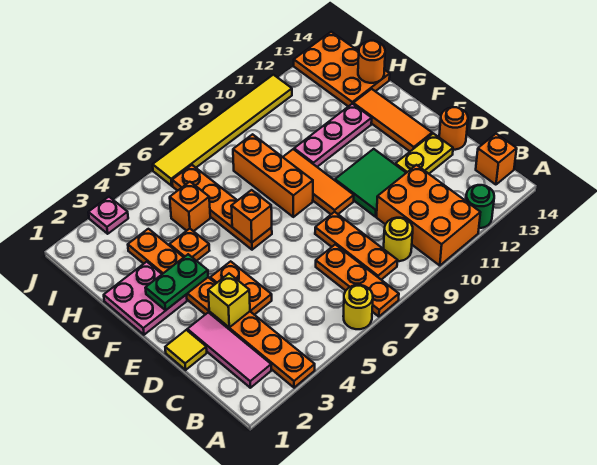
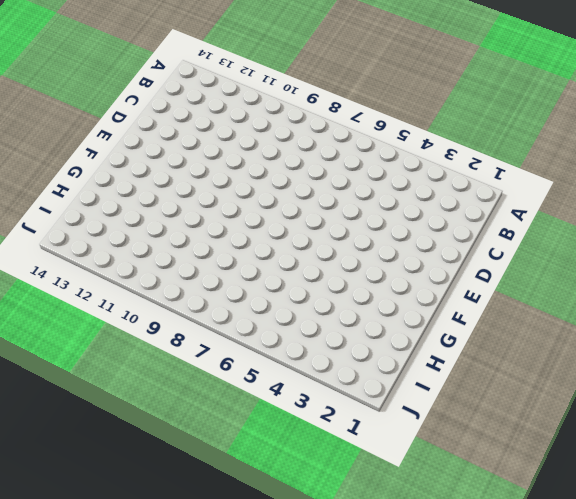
none -> orange 1x8 plate [128,229,315,388]
none -> yellow 1x1 round brick [343,285,373,329]
none -> orange 1x3 plate [316,244,399,317]

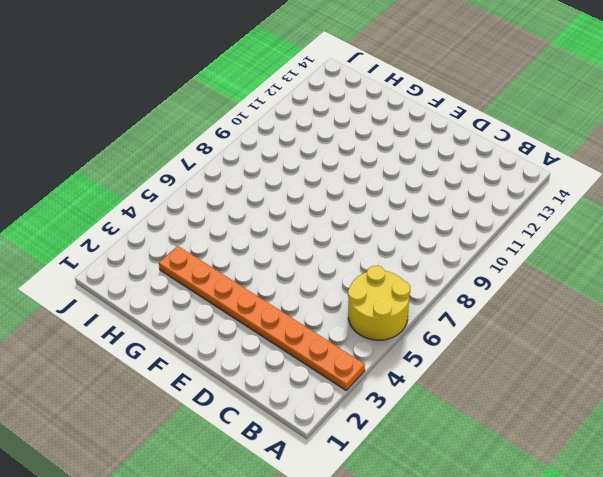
yellow 2x2 round brick [348,266,410,340] -> yellow 1x1 round brick [343,285,373,329]
none -> orange 1x3 plate [316,244,399,317]
none -> orange 2x3 brick [377,165,481,266]
none -> green 1x1 round brick [466,185,494,228]

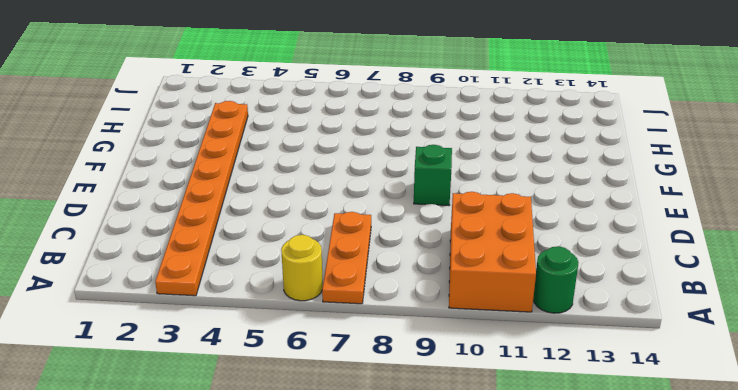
green 1x1 brick [414,145,452,206] -> orange 1x3 tile [283,149,354,214]
none -> pink 1x3 tile [187,312,271,388]
none -> orange 1x3 plate [315,212,397,280]
none -> yellow 1x1 round brick [384,218,413,261]

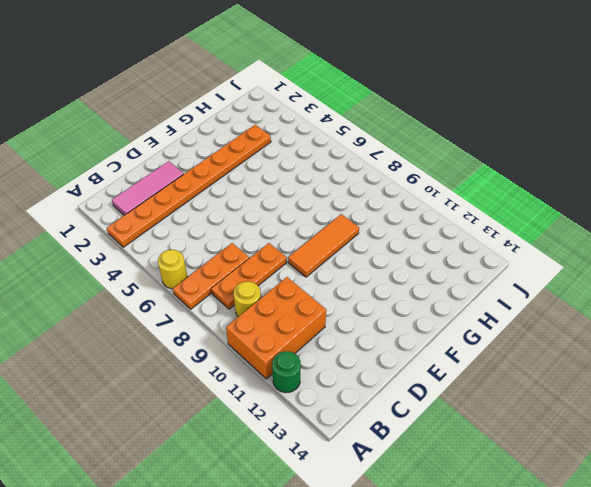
none -> orange 1x1 brick [476,134,517,185]
none -> yellow 1x1 tile [165,330,207,370]
none -> orange 1x2 plate [210,261,272,315]

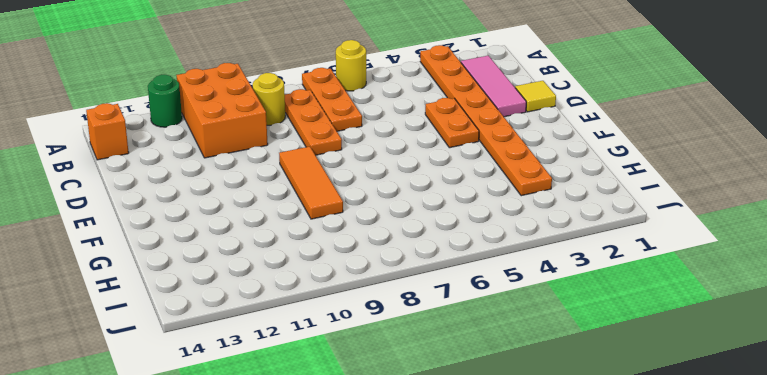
none -> green 2x2 tile [335,149,406,217]
none -> yellow 1x2 plate [395,133,453,174]
none -> orange 1x1 round brick [439,107,468,150]

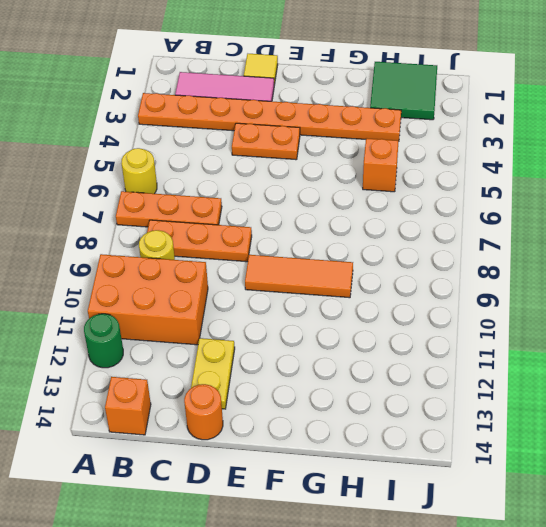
green 2x2 tile [370,62,437,120] -> green 2x2 tile moved to [335,149,406,217]
none -> orange 1x3 tile [353,89,432,151]
none -> pink 2x2 plate [104,262,187,335]
none -> orange 1x4 plate [172,165,272,250]

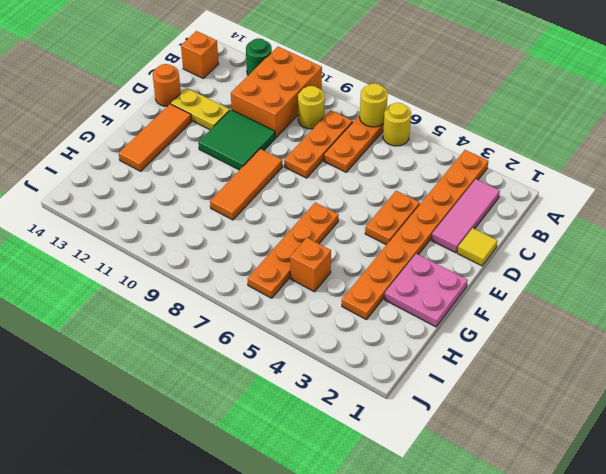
yellow 1x1 round brick [360,83,388,127] -> none
none -> orange 1x3 brick [233,134,313,217]
none -> orange 1x1 plate [169,229,209,261]
none -> pink 1x3 plate [294,104,372,167]

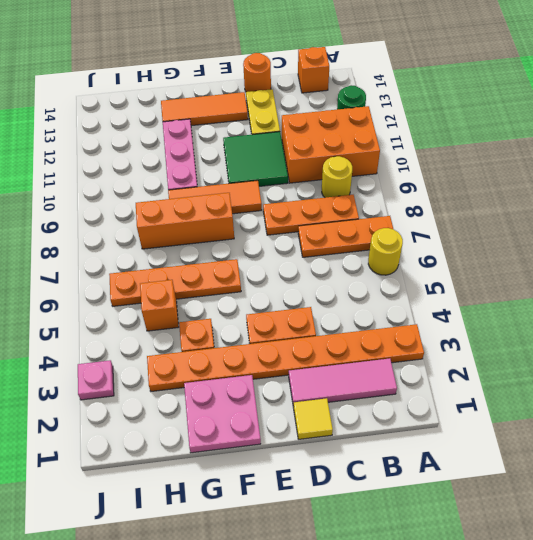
none -> orange 2x3 plate [294,32,390,107]
none -> yellow 1x6 tile [153,75,292,186]
none -> yellow 1x1 brick [208,274,250,328]

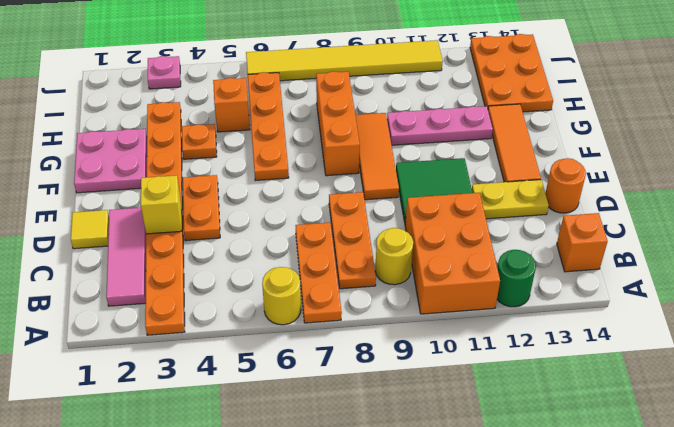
none -> green 1x2 plate [146,254,208,310]
none -> orange 1x1 brick [231,190,272,243]
none -> orange 1x1 round brick [358,41,385,83]

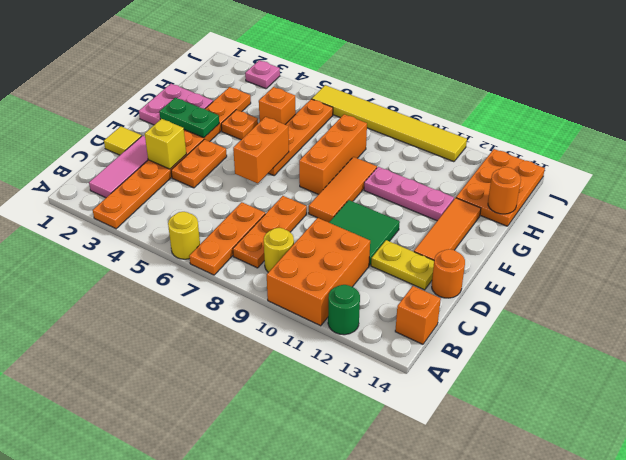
orange 1x2 brick [233,117,289,183] -> orange 1x1 brick [231,190,272,243]

